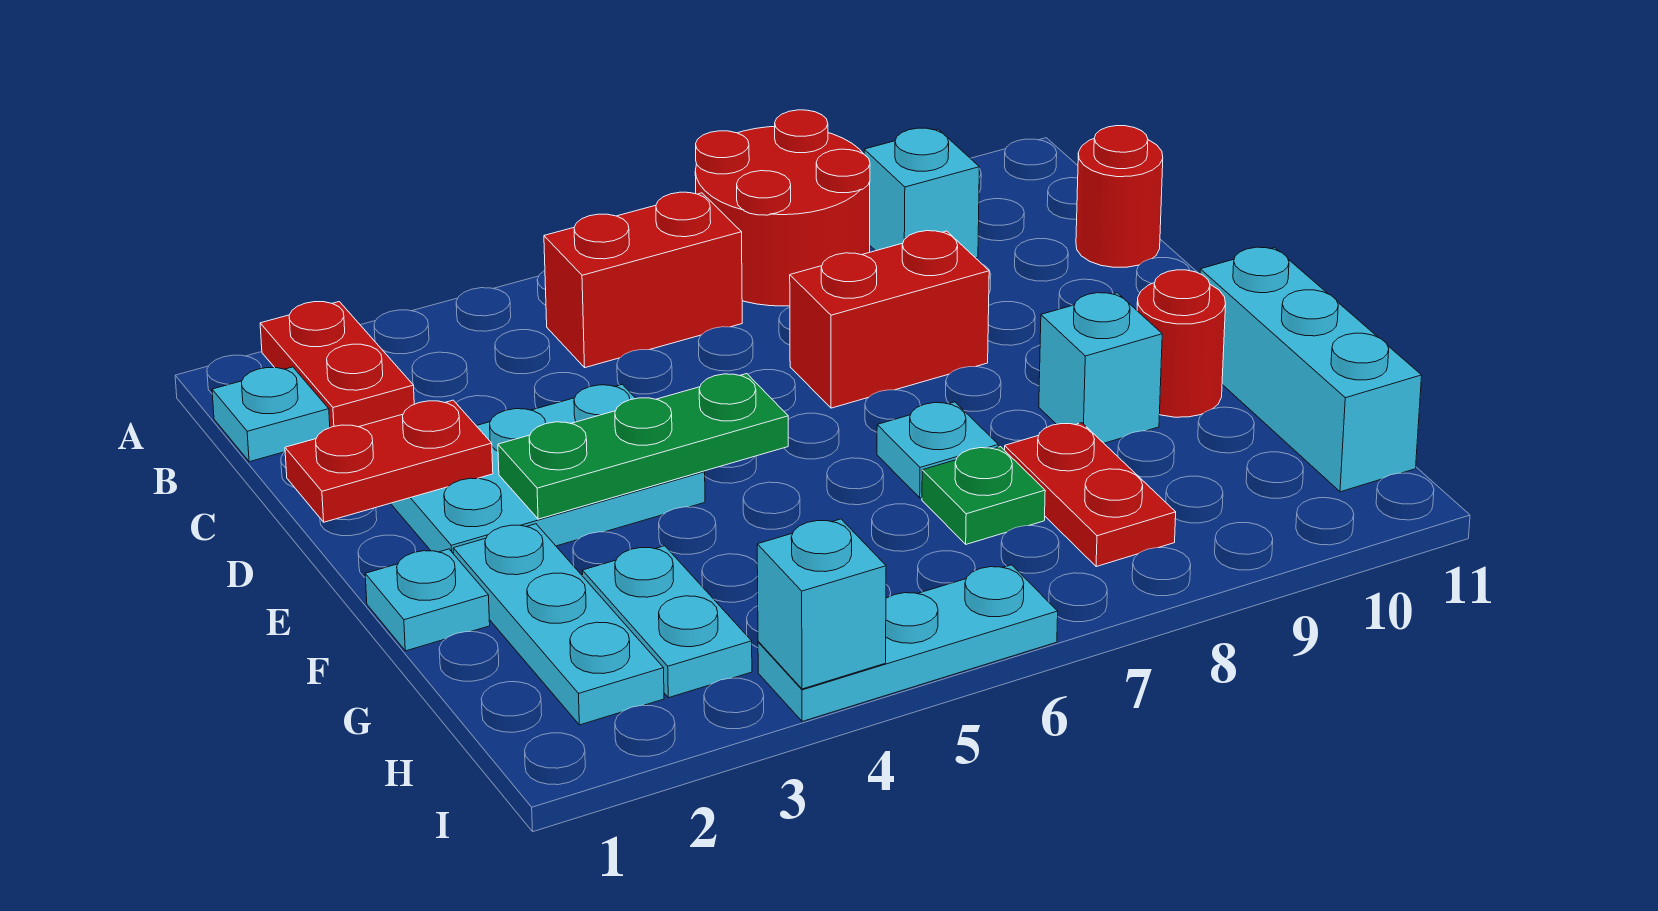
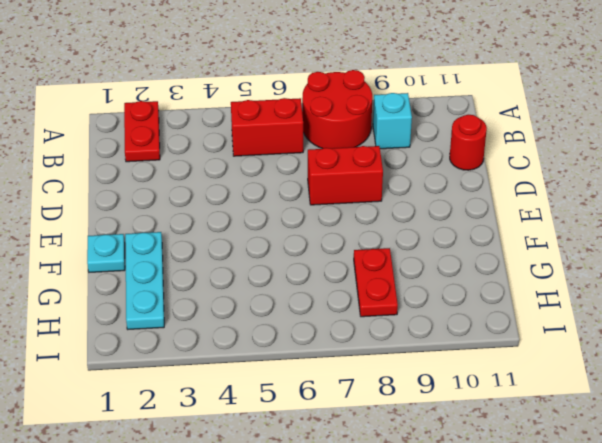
none -> cyan 1x1 plate [212,367,330,462]
none -> cyan 2x3 plate [391,384,705,554]
none -> cyan 1x1 plate [877,402,998,498]

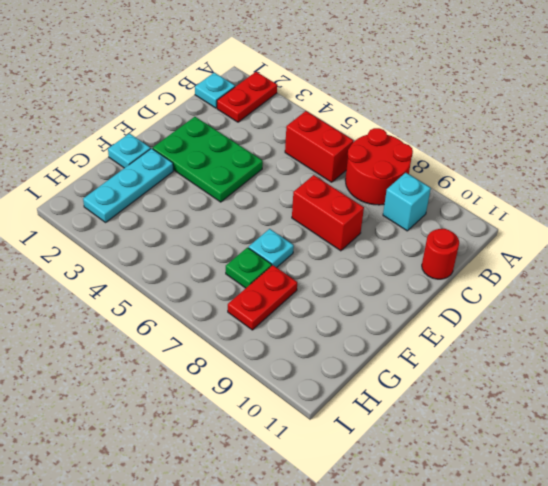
green 2x3 plate [153,117,263,202] -> cyan 2x3 plate [391,384,705,554]
none -> cyan 1x1 brick [1039,293,1162,443]
none -> red 1x1 round brick [1137,270,1226,417]
none -> cyan 1x3 brick [1200,247,1422,492]

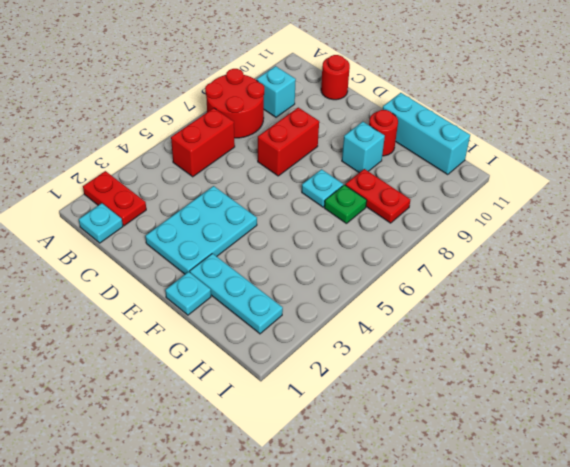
none -> cyan 1x2 plate [582,546,752,698]
none -> cyan 1x3 plate [758,565,1058,721]
none -> red 1x2 plate [285,400,493,522]

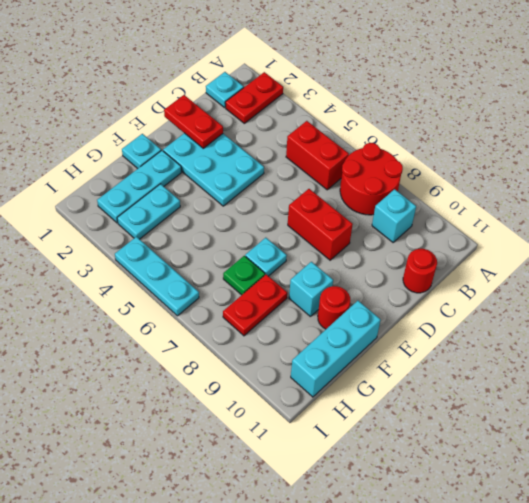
none -> green 1x3 plate [498,374,788,519]
none -> cyan 1x1 brick [757,519,886,689]

